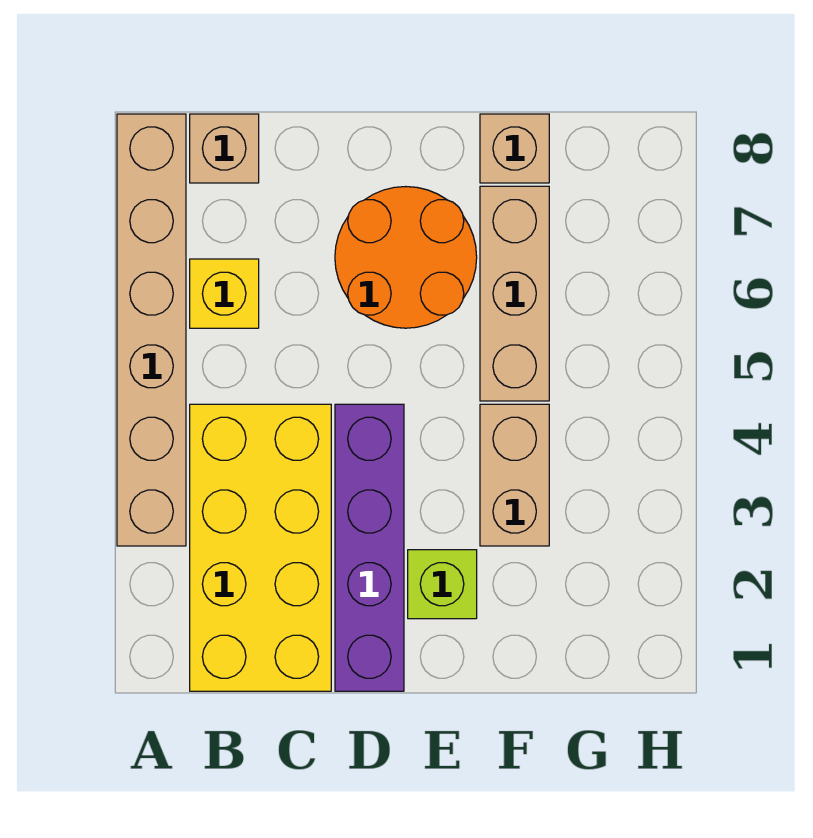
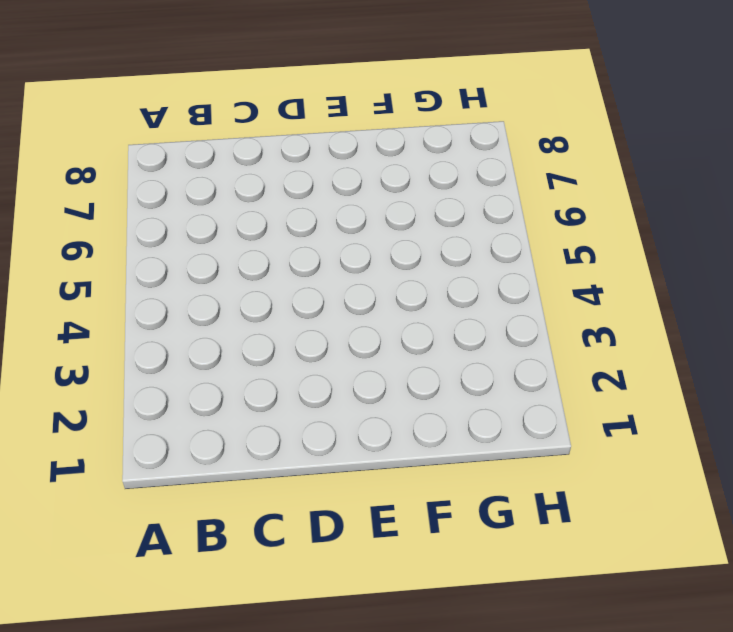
none -> tan 1x6 brick [117,114,186,546]
none -> yellow 2x4 brick [190,404,331,691]

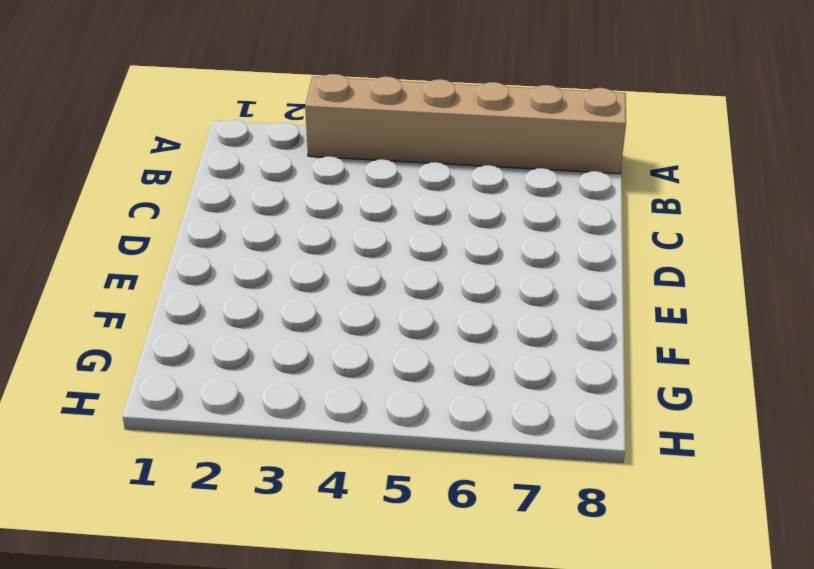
none -> yellow 2x4 brick [190,404,331,691]
none -> yellow 1x1 brick [190,259,259,328]

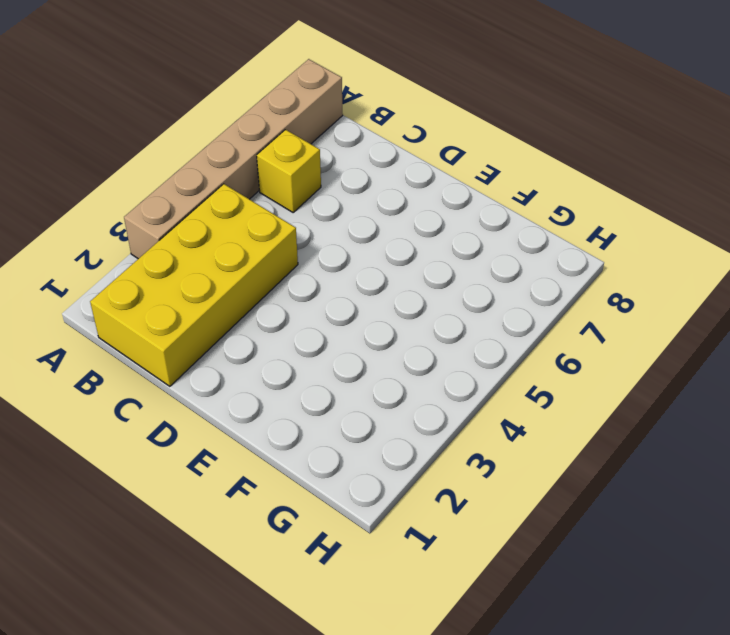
none -> tan 1x1 brick [190,114,259,183]
none -> purple 1x4 brick [335,404,404,691]

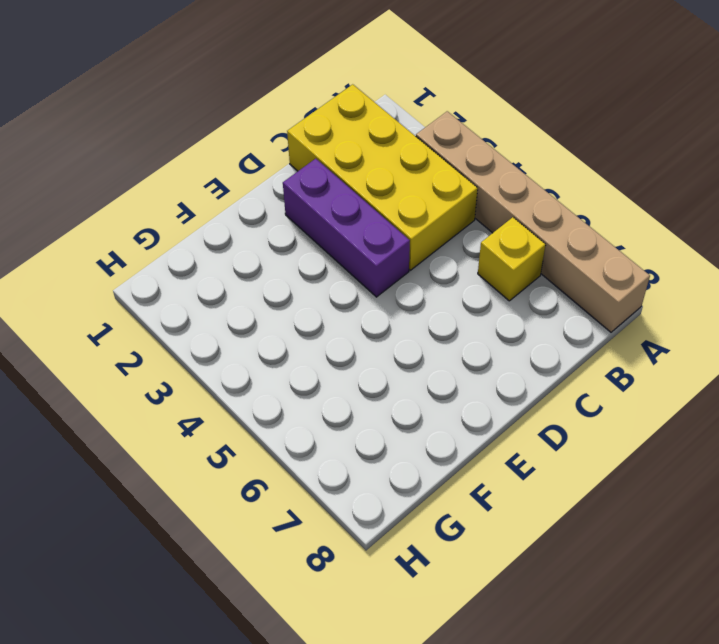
purple 1x3 brick [283,159,410,297] -> purple 1x4 brick [335,404,404,691]
none -> tan 1x1 brick [190,114,259,183]
none -> orange 2x2 round brick [335,187,477,328]

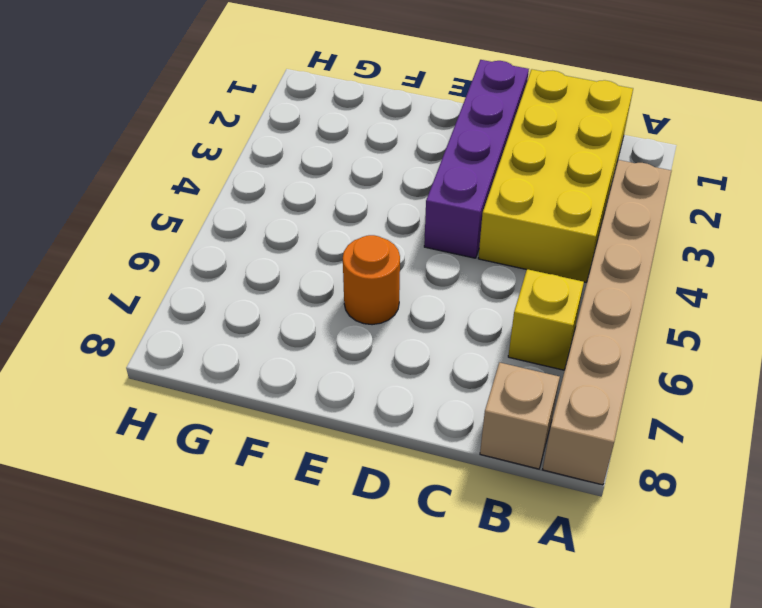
orange 1x1 round brick [343,235,400,325] -> orange 2x2 round brick [335,187,477,328]
none -> lime 1x1 brick [408,550,477,619]
none -> tan 1x2 brick [480,404,549,546]

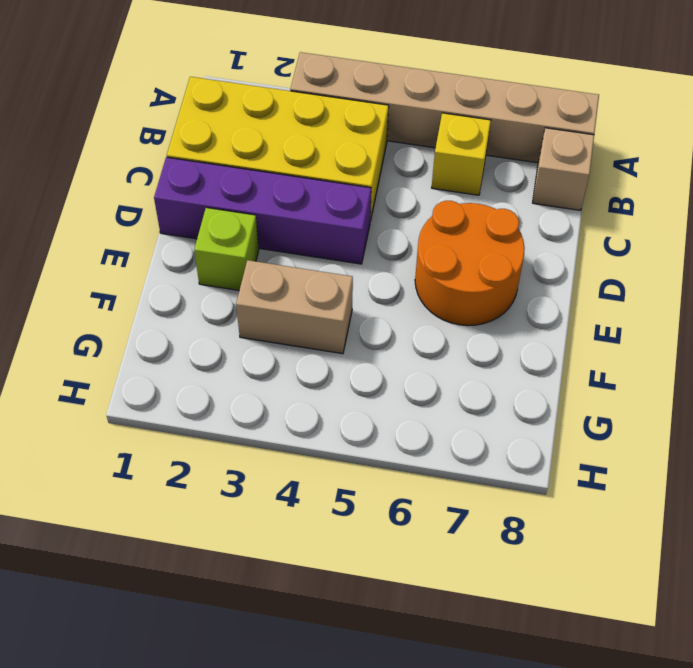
none -> tan 1x3 brick [480,186,549,401]
none -> tan 1x1 brick [480,114,549,183]

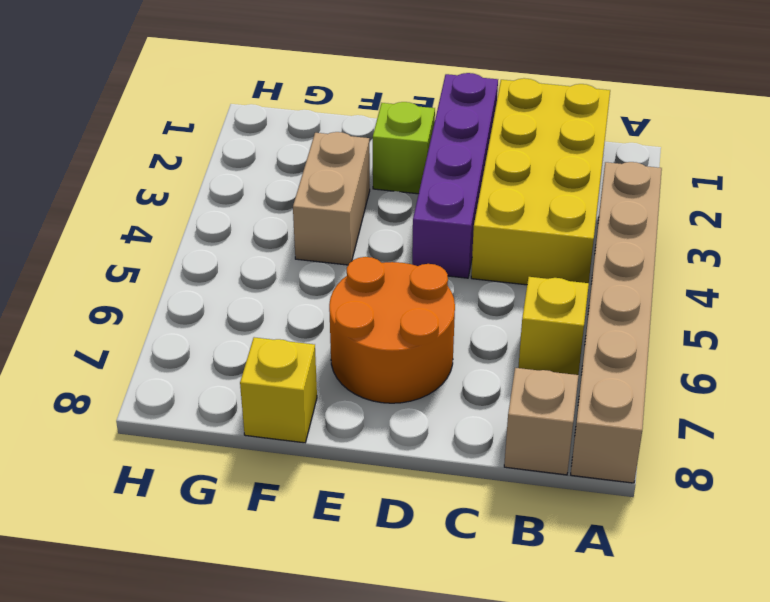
yellow 1x1 brick [240,337,317,443] -> tan 1x1 brick [480,114,549,183]
none -> tan 1x3 brick [480,186,549,401]

